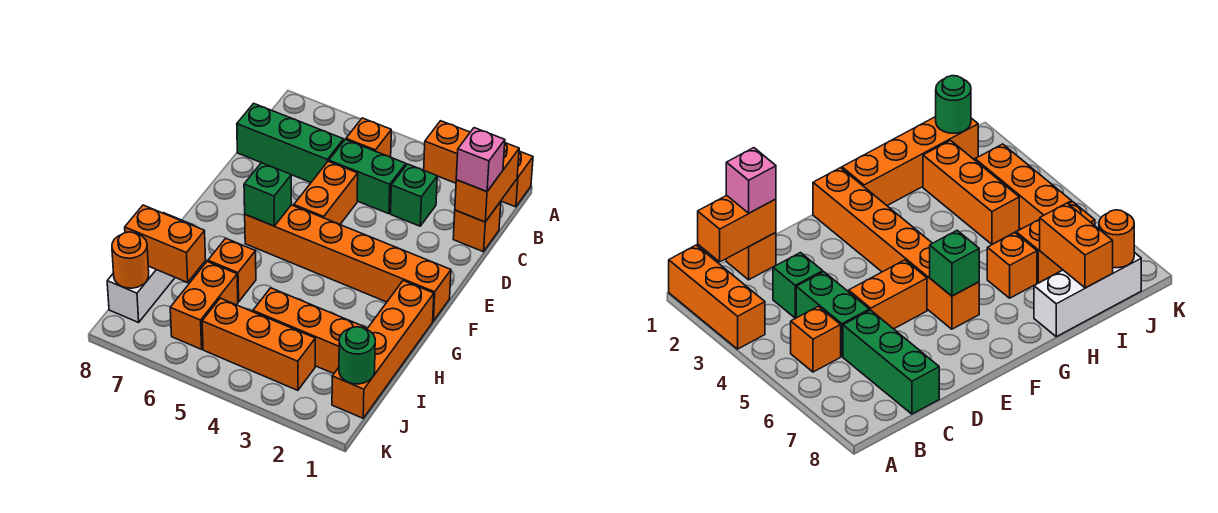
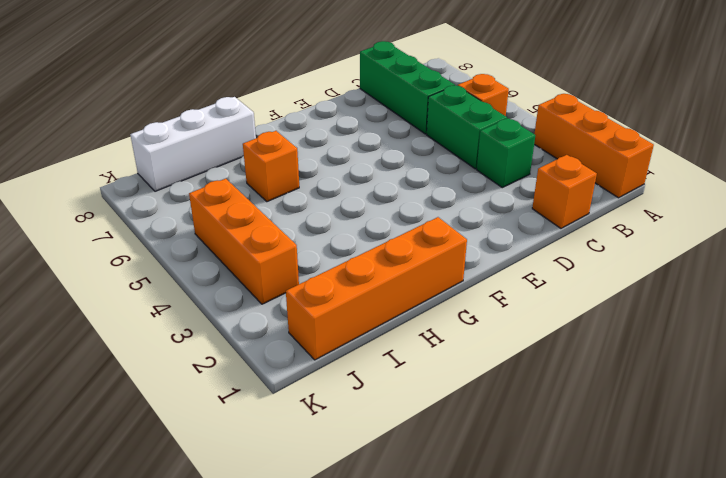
none -> orange 1x2 brick [294,161,358,224]
none -> orange 1x6 brick [245,205,451,321]
none -> orange 1x3 brick [253,288,366,374]

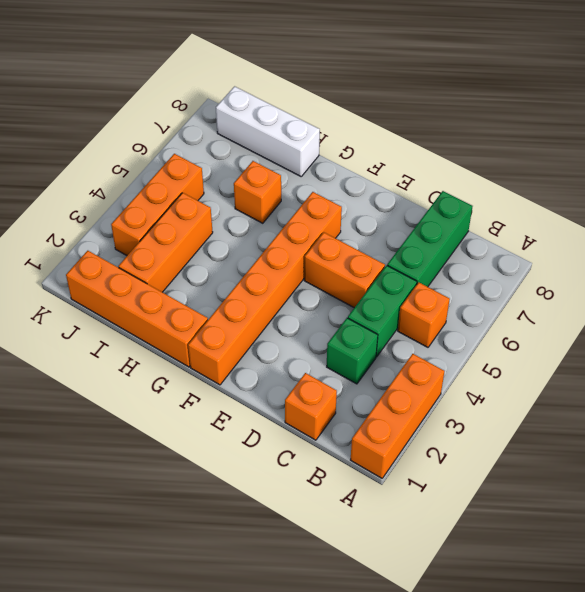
none -> orange 1x2 brick [170,262,238,349]
none -> orange 1x2 brick [455,143,519,222]
none -> green 1x1 brick [244,163,292,226]

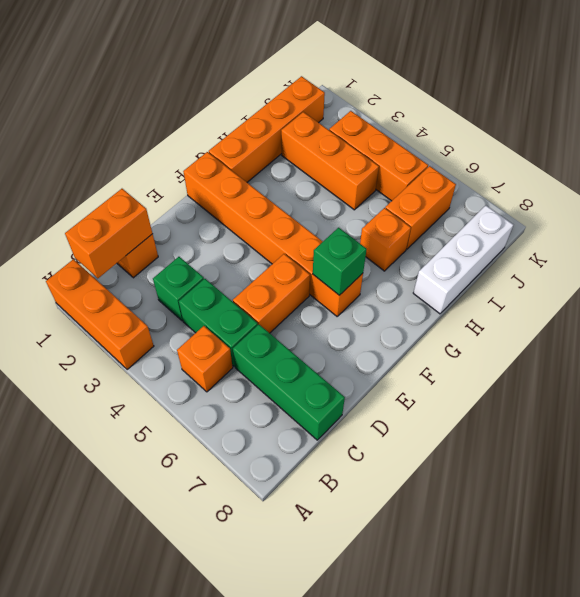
none -> orange 1x2 brick [125,205,206,282]
none -> green 1x1 round brick [339,327,375,384]
none -> orange 1x1 round brick [112,232,149,288]

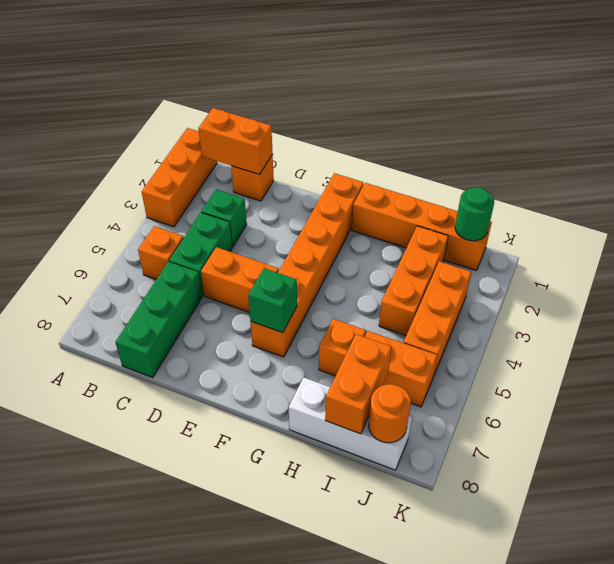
none -> pink 1x1 brick [456,128,505,192]

